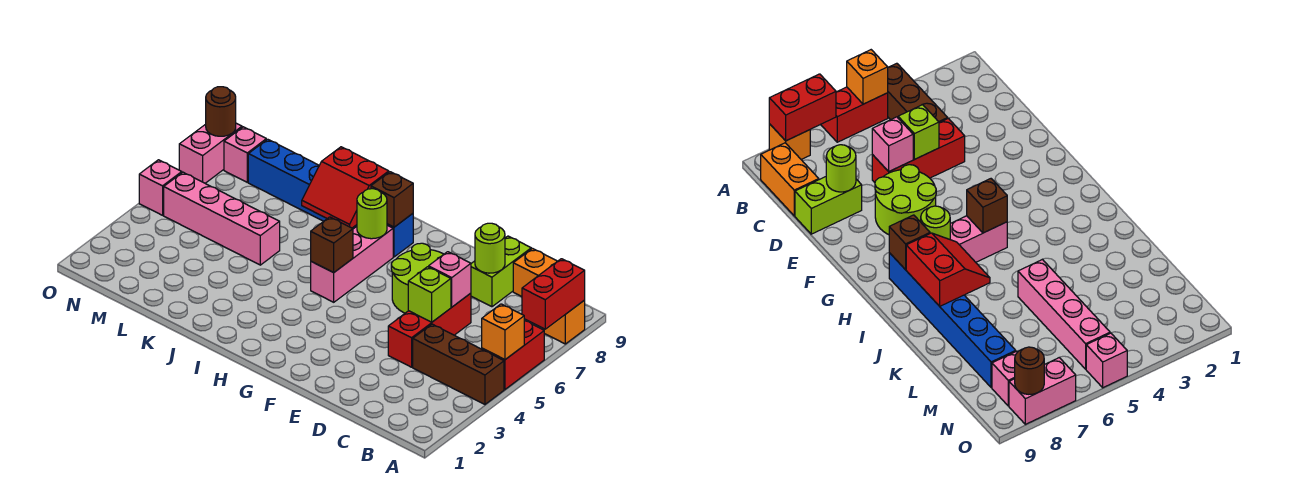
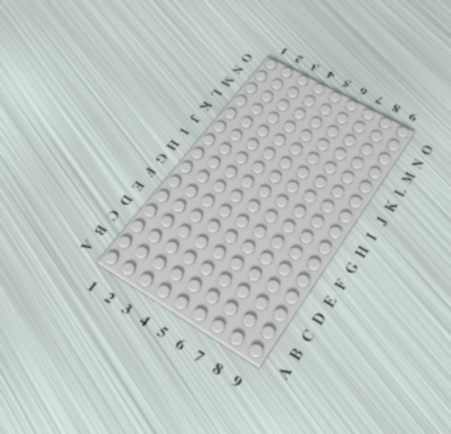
none -> brown 1x3 brick [413,324,504,404]
none -> red 1x2 brick [482,321,544,389]
none -> orange 1x1 brick [542,300,585,344]

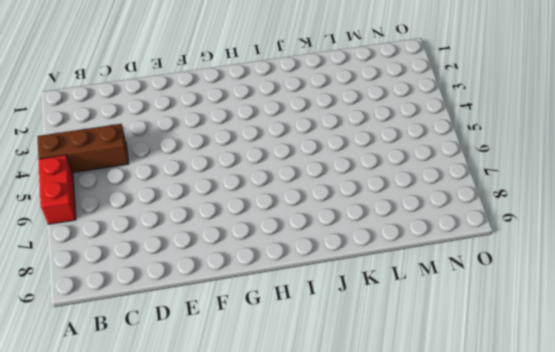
none -> orange 1x1 brick [542,300,585,344]
none -> orange 1x2 brick [513,249,557,297]
none -> red 1x3 brick [388,293,471,367]

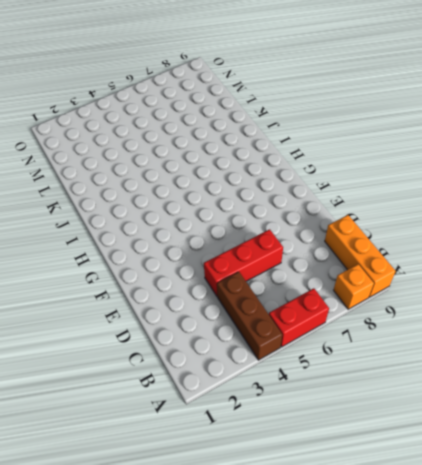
orange 1x3 brick [325,215,395,297] -> orange 1x2 brick [513,249,557,297]
none -> lime 1x2 brick [471,236,531,307]
none -> lime 2x2 round brick [391,243,444,313]
none -> pink 1x3 brick [311,225,393,302]

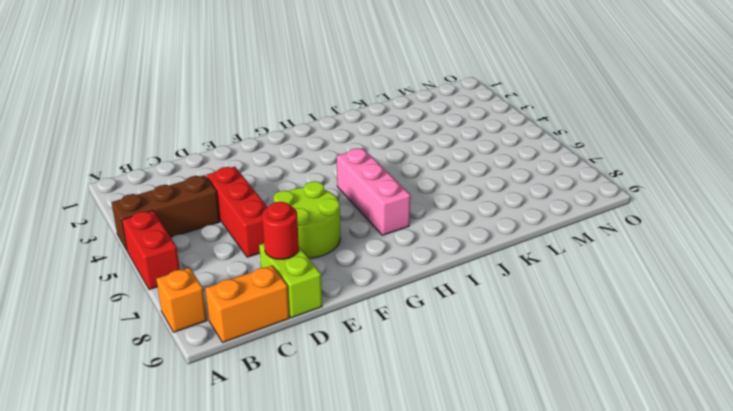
red 1x1 round brick [262,202,299,259] -> lime 1x1 round brick [475,223,505,273]
none -> blue 1x6 brick [248,139,413,257]
none -> pink 1x4 brick [164,172,280,265]
none -> pink 1x1 brick [224,127,266,182]

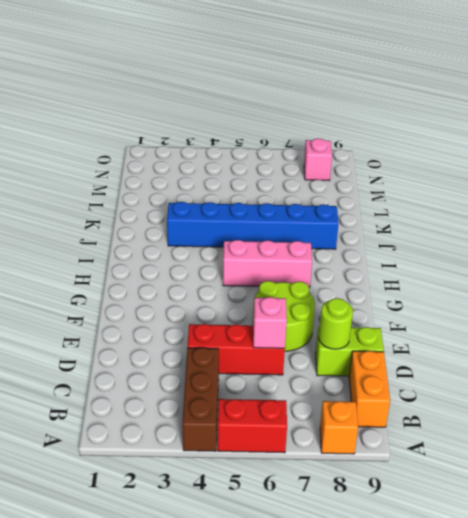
blue 1x6 brick [167,202,339,249] -> blue 1x6 brick turned to [248,139,413,257]
none -> pink 1x4 brick [164,172,280,265]
none -> pink 1x1 brick [139,160,182,215]
none -> pink 1x2 brick [179,123,242,183]

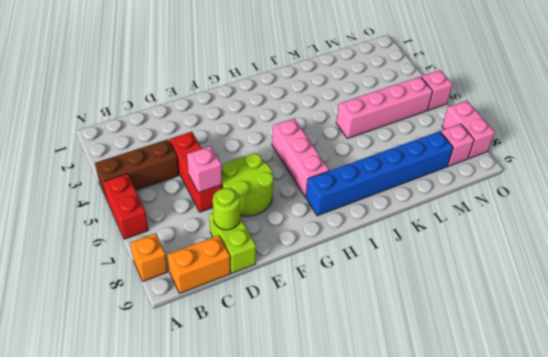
none -> orange 1x1 brick [482,304,524,360]
none -> red 1x2 brick [522,259,585,329]
none -> lime 1x1 brick [408,267,451,322]

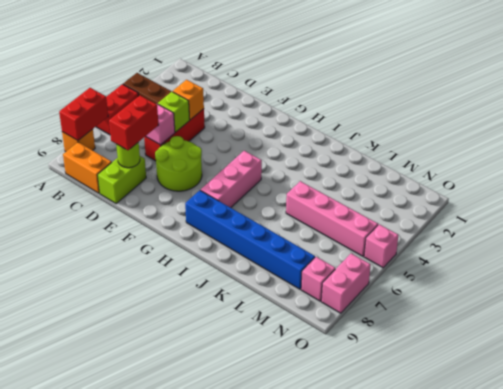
orange 1x1 brick [173,80,204,120] -> orange 1x1 brick moved to [482,304,524,360]
red 1x2 brick [109,96,159,150] -> none
none -> brown 1x1 brick [311,217,353,273]
none -> lime 1x1 round brick [357,189,387,239]
none -> brown 1x1 brick [371,172,413,227]

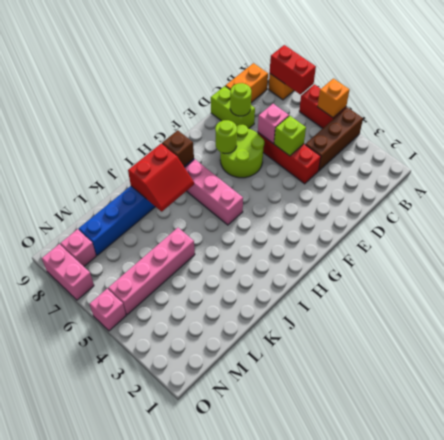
lime 1x1 round brick [215,120,237,153] -> lime 1x1 round brick moved to [357,189,387,239]
none -> brown 1x1 brick [311,217,353,273]
none -> brown 1x1 round brick [206,87,236,136]

